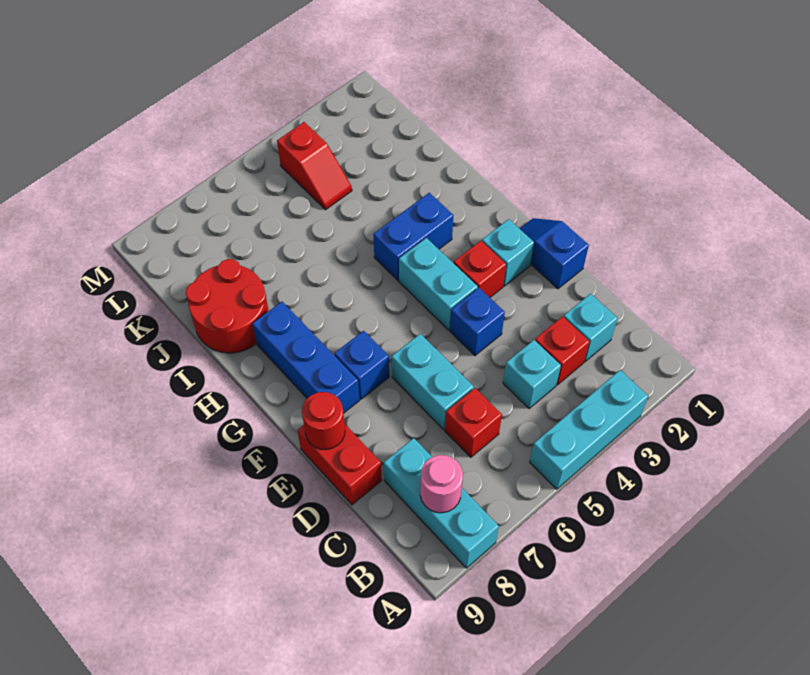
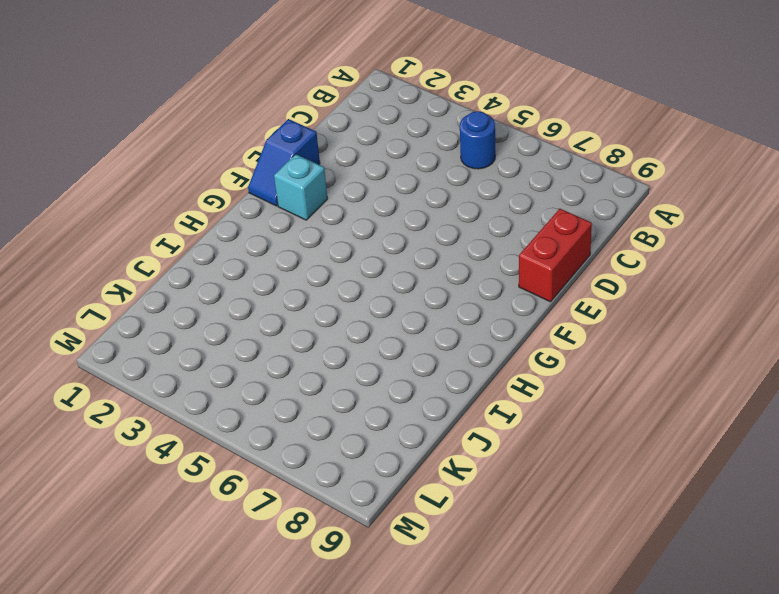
blue 1x1 round brick [460,111,495,169] -> none
none -> cyan 1x3 brick [530,370,648,489]
none -> cyan 1x3 brick [384,438,499,568]
none -> cyan 1x1 brick [564,294,618,362]

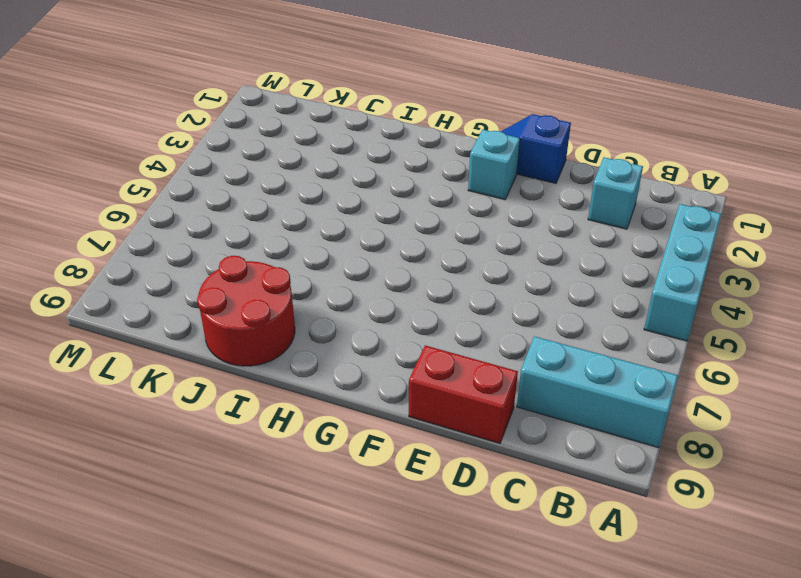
none -> red 1x1 brick [535,316,590,385]
none -> cyan 1x1 brick [503,340,561,409]
none -> red 1x1 brick [445,388,502,457]

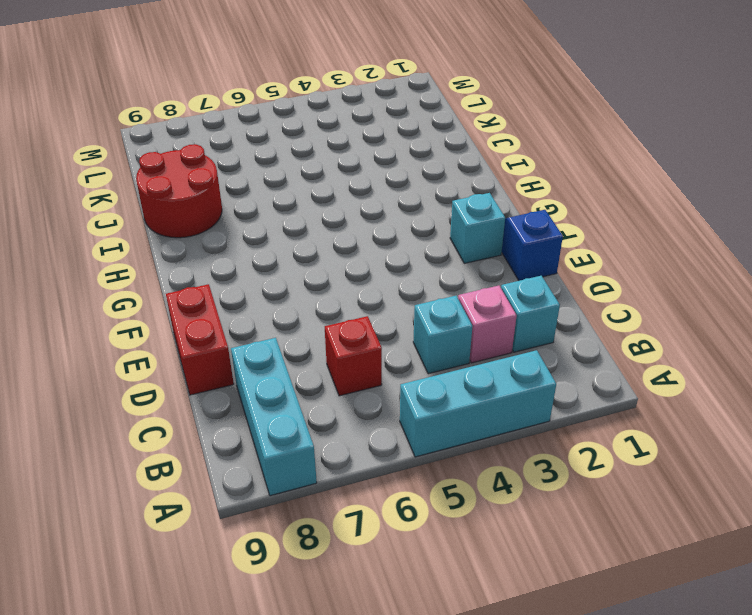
pink 1x1 brick [458,286,517,363] -> red 1x1 brick [535,316,590,385]
none -> cyan 1x2 brick [392,334,474,429]
none -> blue 1x1 brick [450,288,505,356]
none -> red 1x1 brick [454,241,506,297]

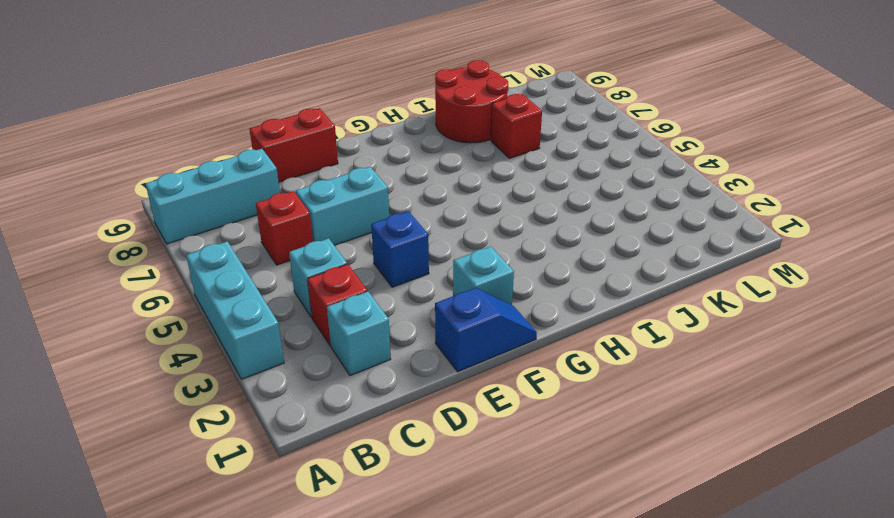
red 1x1 brick [491,94,542,158] -> red 1x1 brick moved to [454,241,506,297]
none -> cyan 1x2 brick [399,238,478,330]
none -> blue 1x1 brick [335,331,389,399]
none -> blue 1x3 brick [253,302,360,413]

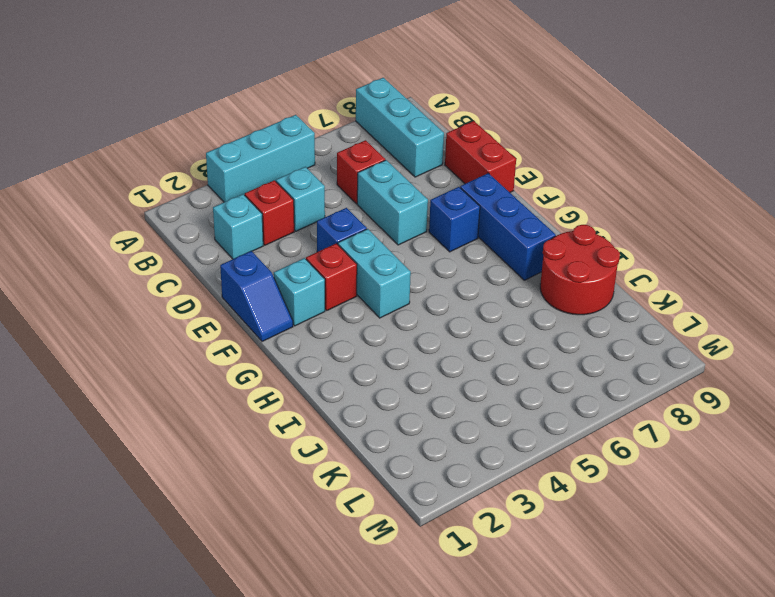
none -> blue 1x2 brick [373,193,454,280]
none -> red 1x2 slope [277,122,352,210]
none -> pink 1x1 round brick [420,455,463,513]

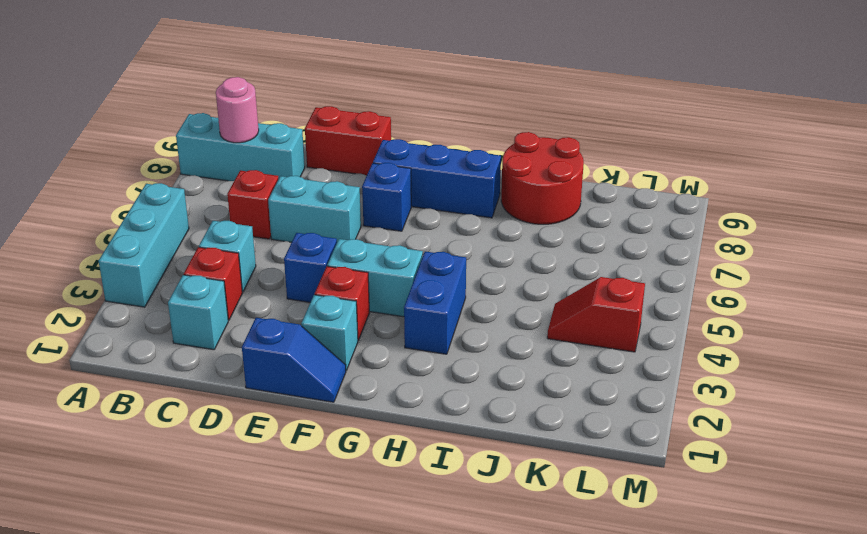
none -> red 1x1 round brick [302,392,345,450]

